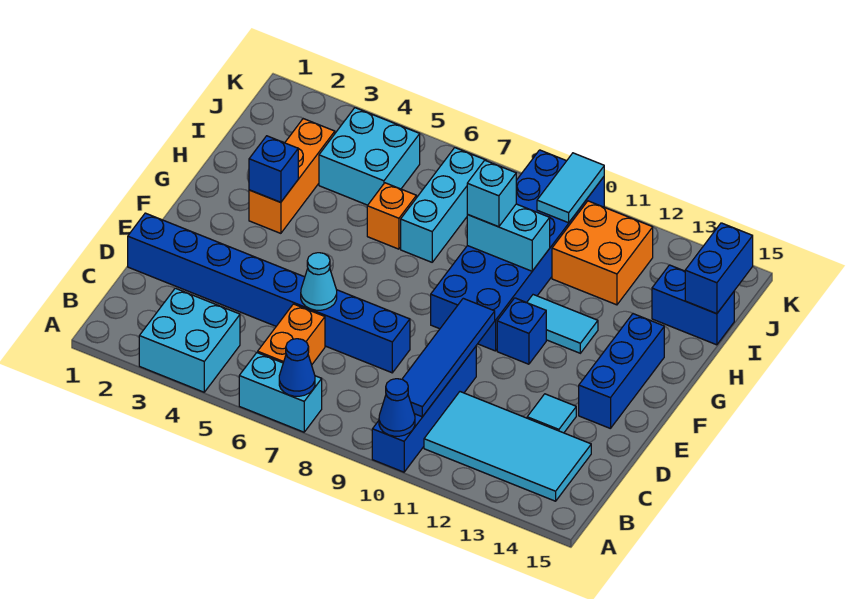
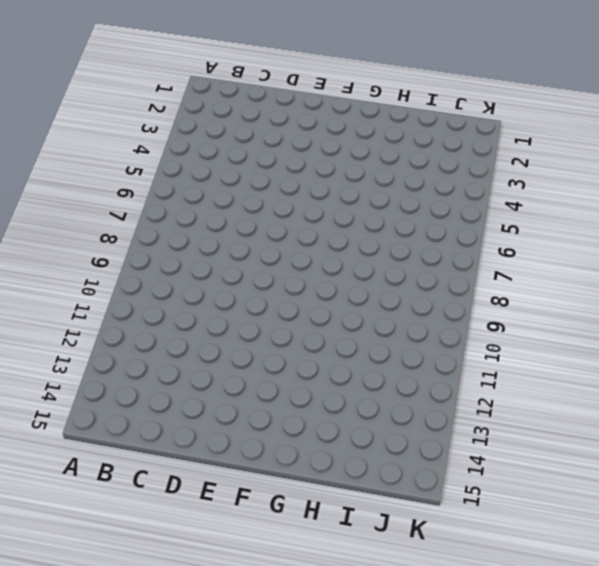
none -> cyan 2x2 brick [139,288,240,392]
none -> cyan 1x2 brick [239,353,322,432]
none -> blue 1x4 brick [372,347,476,472]

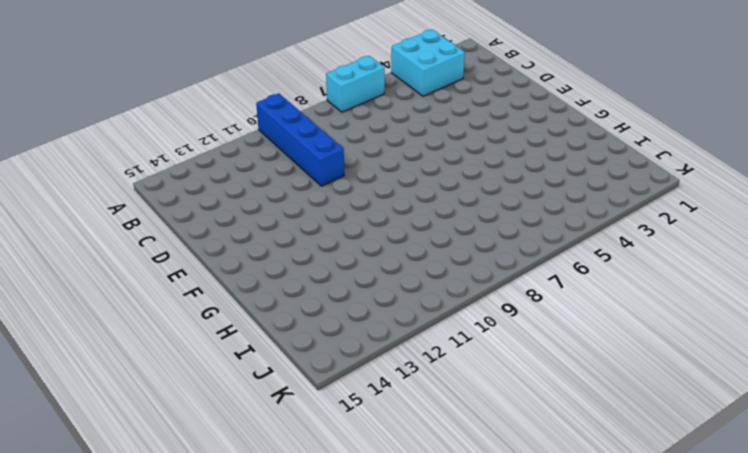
none -> orange 1x2 brick [258,304,325,365]
none -> cyan 2x4 tile [424,392,591,501]
none -> blue 1x8 brick [128,213,410,373]

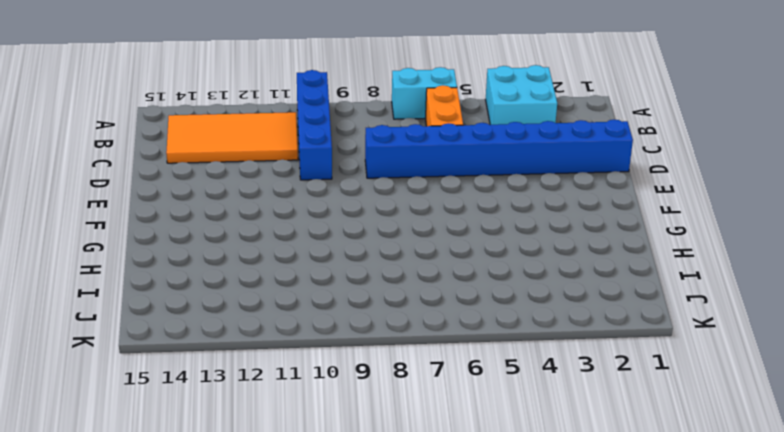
orange 2x4 tile [166,112,298,163] -> cyan 2x4 tile [424,392,591,501]
none -> cyan 1x1 tile [527,394,576,433]
none -> blue 1x3 brick [579,314,664,429]
none -> blue 2x6 brick [431,150,604,351]

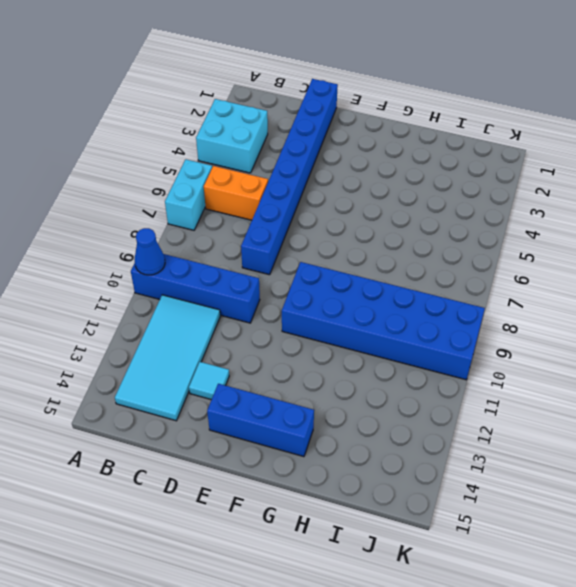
none -> blue 1x1 brick [497,298,546,364]
none -> orange 1x3 brick [249,119,335,233]
none -> cyan 1x2 tile [527,295,598,353]

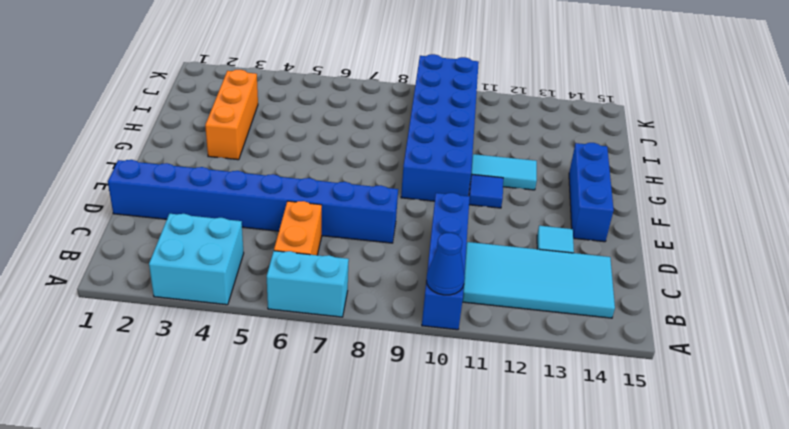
blue 1x1 tile [469,174,503,208] -> blue 1x1 brick [497,298,546,364]
none -> orange 1x1 brick [367,183,416,249]
none -> cyan 1x3 brick [401,148,486,262]
none -> cyan 2x2 brick [319,108,420,205]

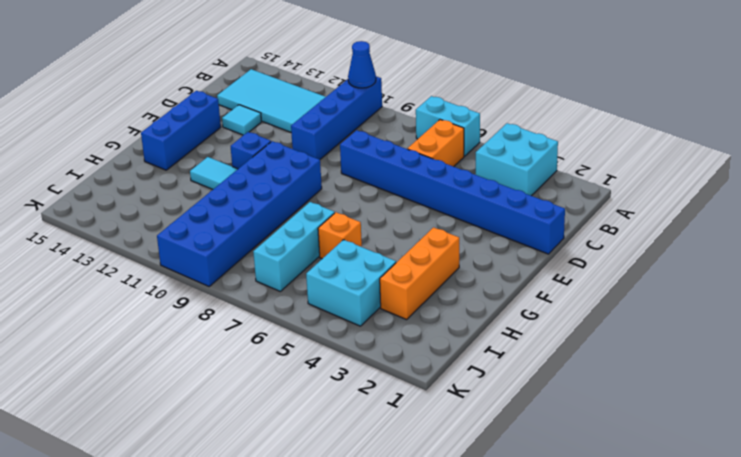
none -> orange 2x2 brick [552,201,653,305]
none -> blue 1x2 brick [652,265,734,345]
none -> blue 1x1 cone [279,339,315,396]

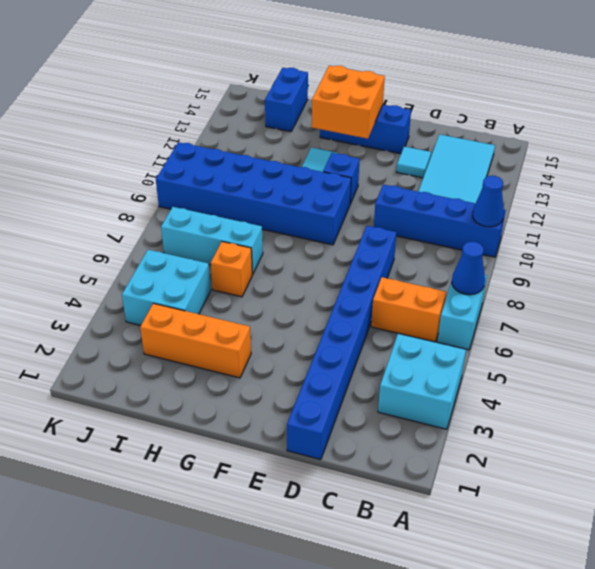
orange 2x2 brick [312,66,385,139] -> orange 2x2 brick moved to [552,201,653,305]
none -> blue 1x4 tile [402,298,495,417]
none -> cyan 1x1 cone [301,253,337,310]
none -> blue 1x1 brick [249,136,298,202]

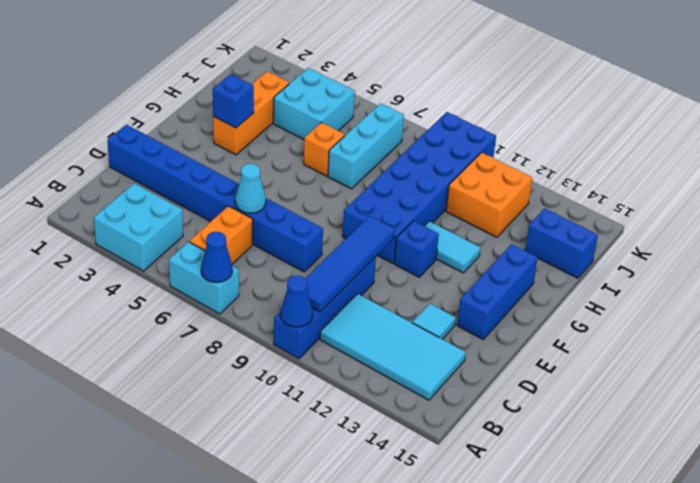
none -> cyan 1x2 brick [467,204,550,271]
none -> blue 1x2 brick [685,223,753,314]
none -> cyan 1x2 tile [537,153,604,223]

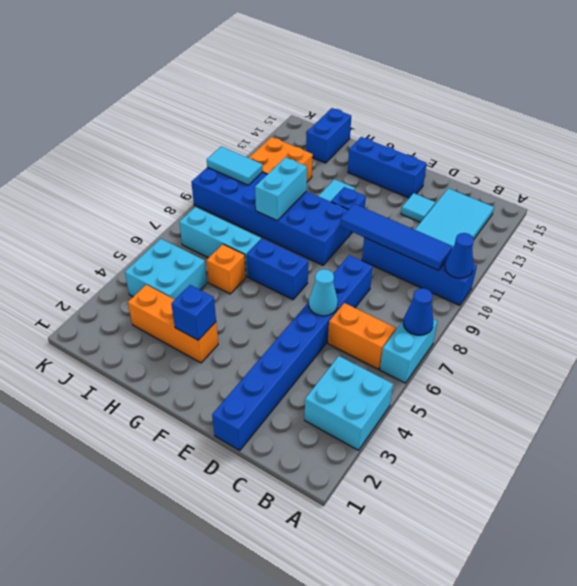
blue 1x2 brick [247,239,308,300] -> blue 1x2 brick moved to [685,223,753,314]
none -> cyan 1x1 brick [467,160,516,227]

